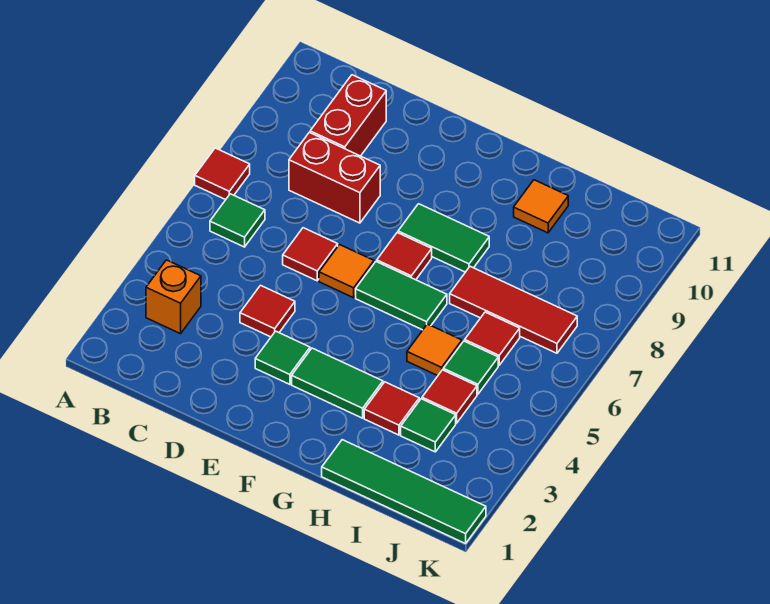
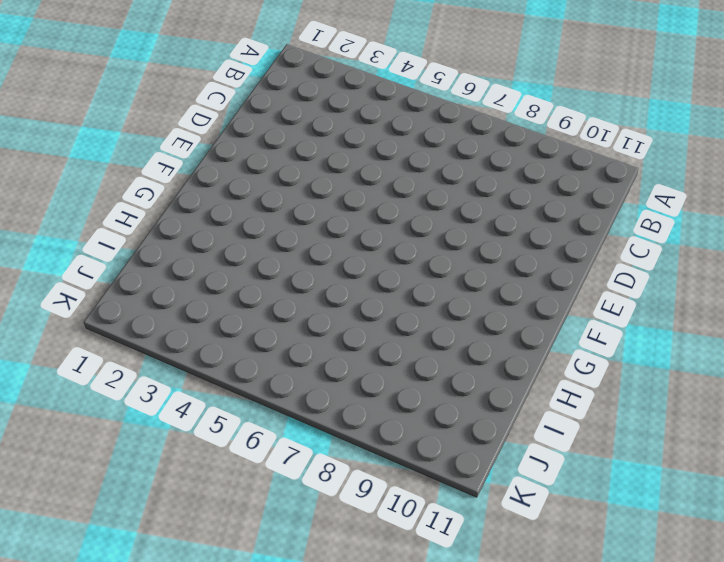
none -> red 1x1 tile [195,148,250,200]
none -> orange 1x1 brick [146,260,201,334]
none -> green 1x1 tile [210,194,265,247]

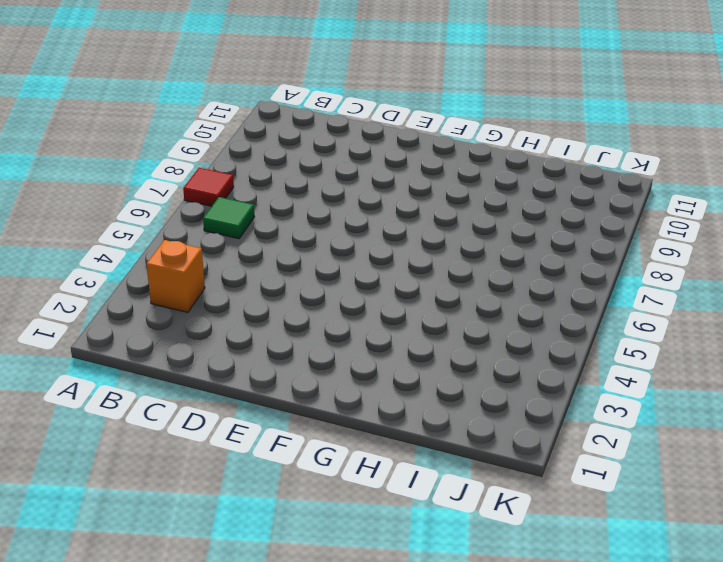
none -> red 1x2 brick [289,132,380,223]
none -> red 1x2 brick [310,75,386,156]
none -> red 1x1 tile [240,285,295,337]

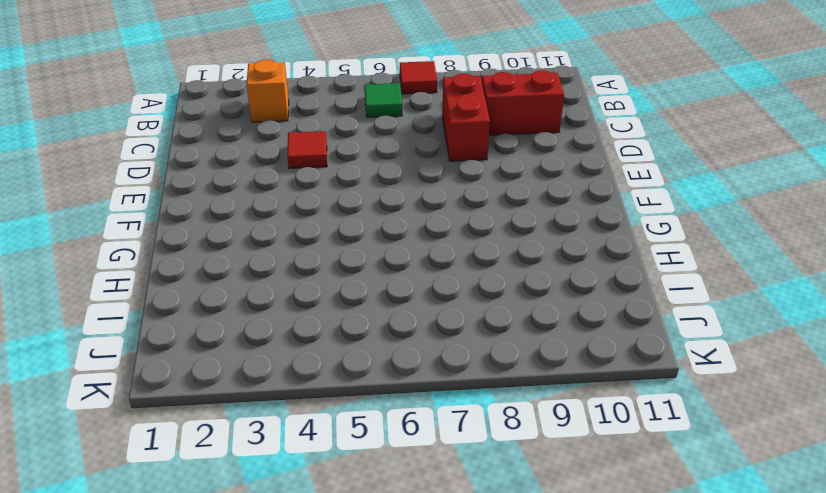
none -> red 1x1 tile [283,228,338,281]
none -> green 1x1 tile [255,331,310,384]
none -> orange 1x1 tile [319,245,374,298]

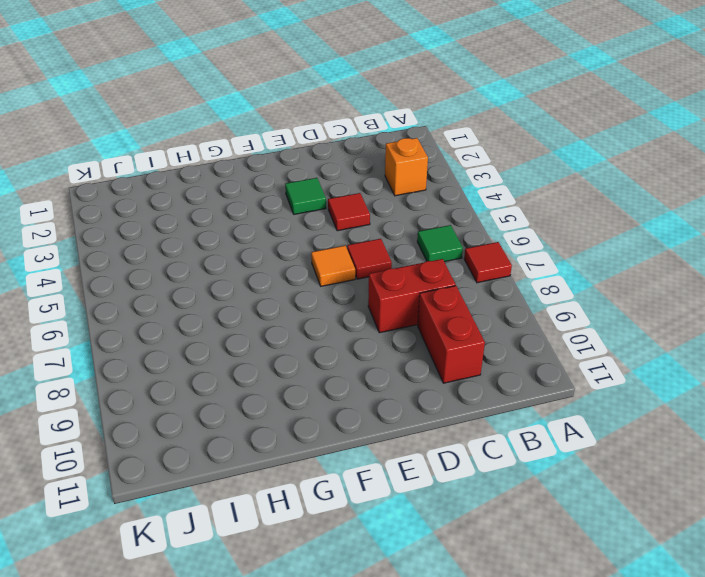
none -> green 1x2 tile [292,348,383,418]
none -> green 1x2 tile [356,261,447,330]
none -> red 1x1 tile [377,233,432,280]

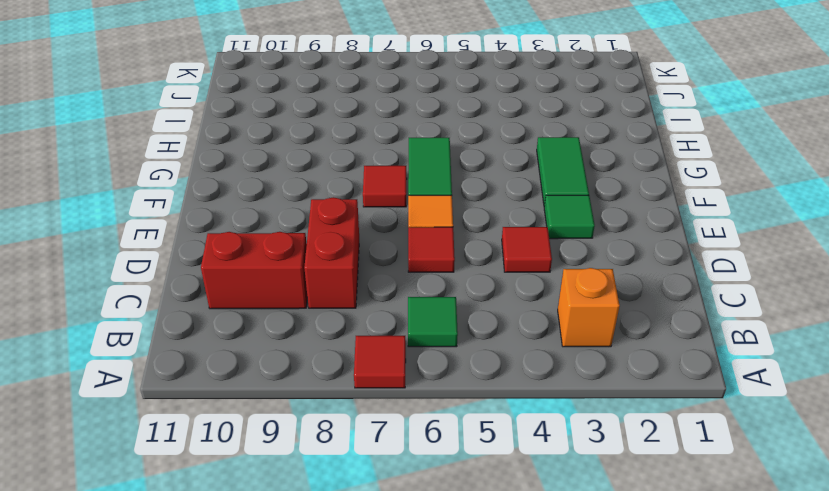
none -> green 1x2 tile [398,204,489,272]
none -> green 1x4 tile [322,440,486,544]
none -> red 1x1 tile [364,382,419,435]

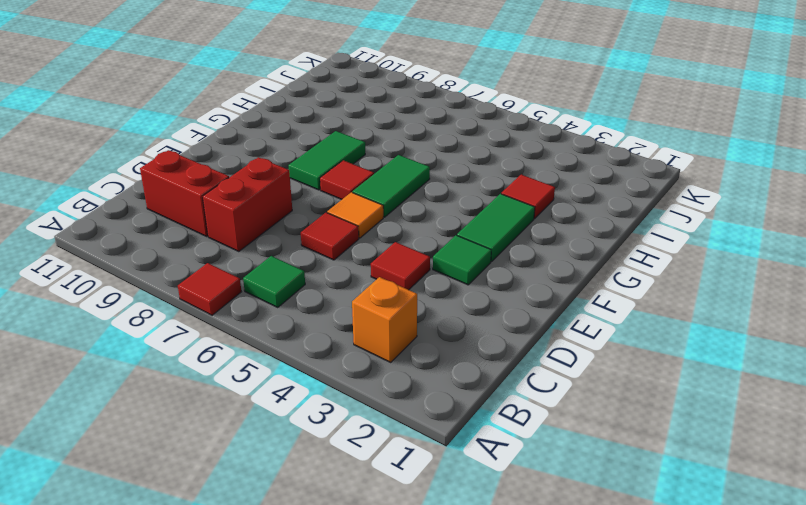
none -> green 1x4 tile [322,440,486,544]
none -> orange 1x1 tile [407,324,462,376]
none -> red 1x3 tile [450,267,577,353]

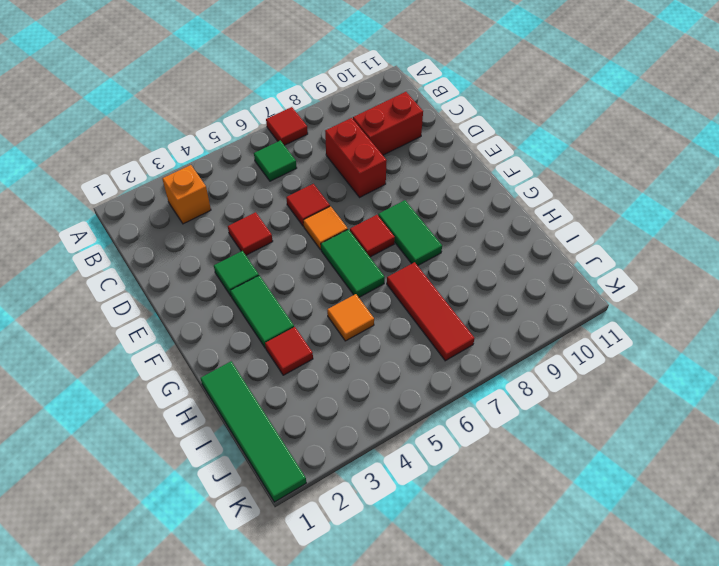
none -> orange 1x1 tile [514,180,568,233]
none -> green 1x1 tile [401,399,456,452]
none -> red 1x1 tile [422,370,477,423]

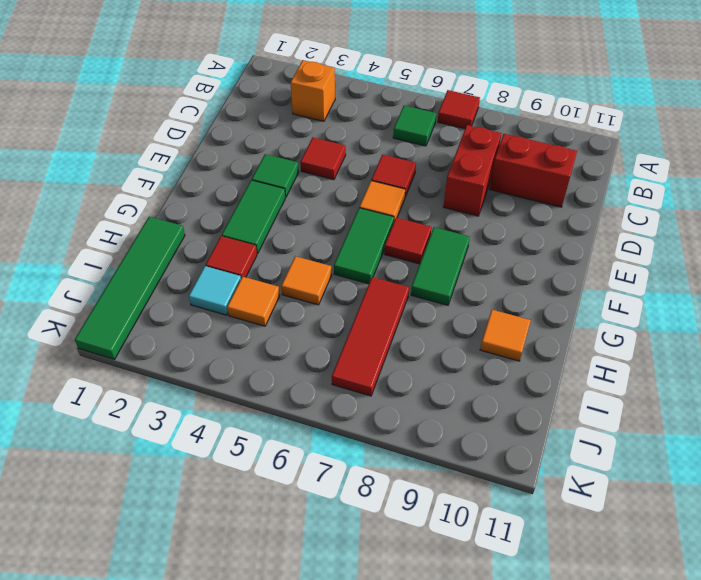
cyan 1x1 tile [189,266,241,315] -> green 1x1 tile [401,399,456,452]
orange 1x1 tile [227,277,280,326] -> red 1x1 tile [422,370,477,423]
none -> green 1x1 tile [443,341,498,394]
none -> red 1x1 tile [465,312,520,365]

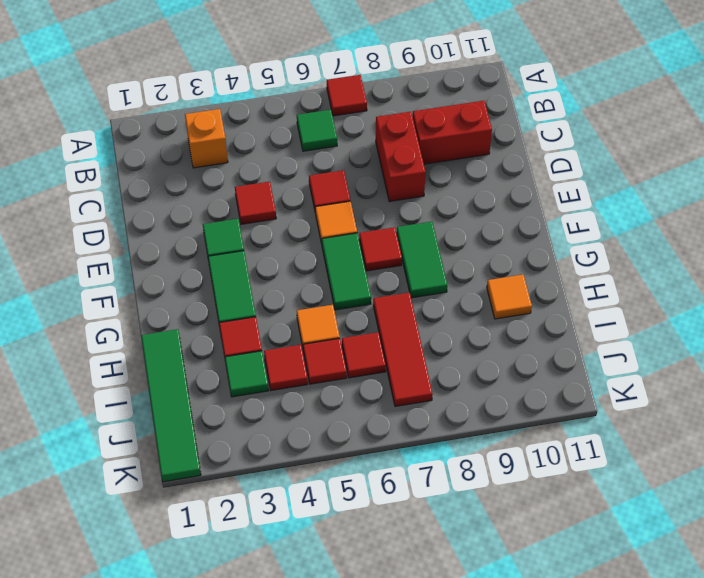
red 1x1 tile [303,339,347,384] -> green 1x1 tile [443,341,498,394]

